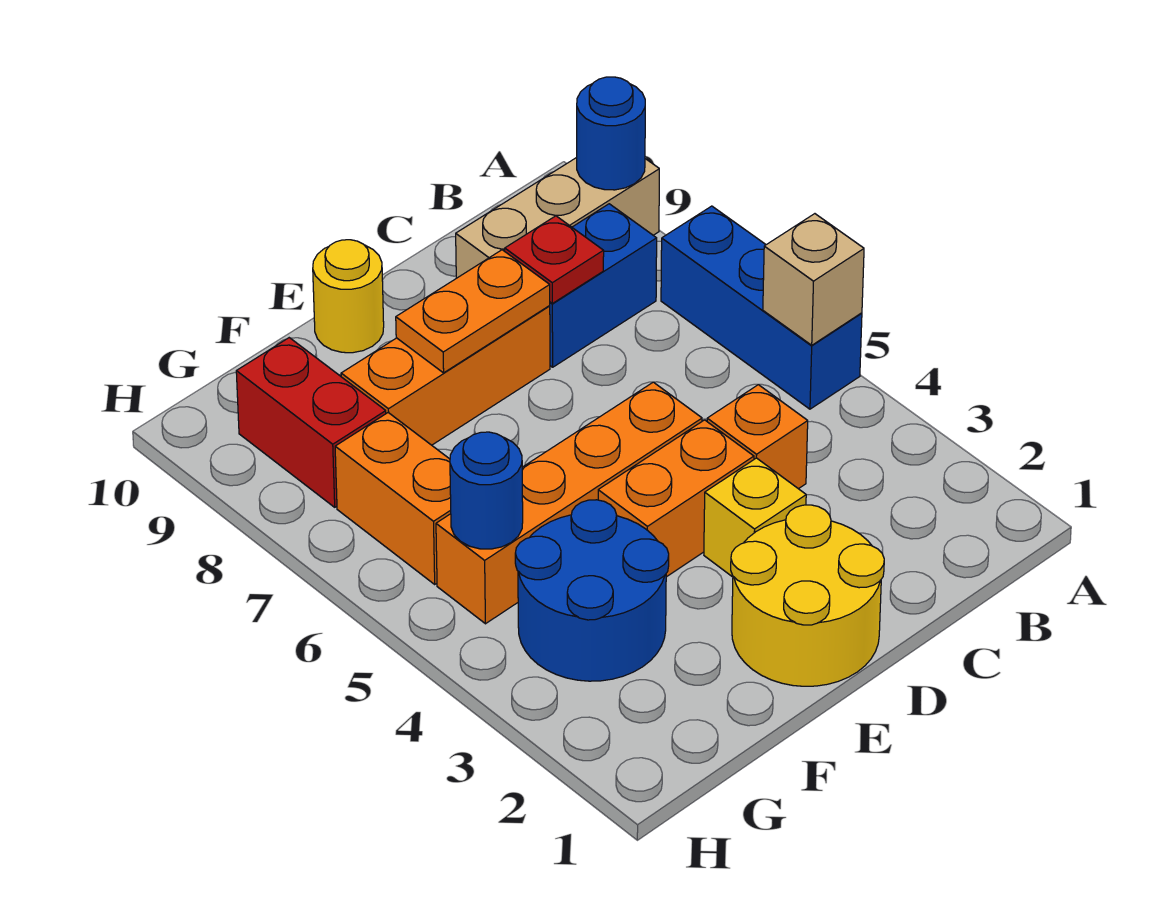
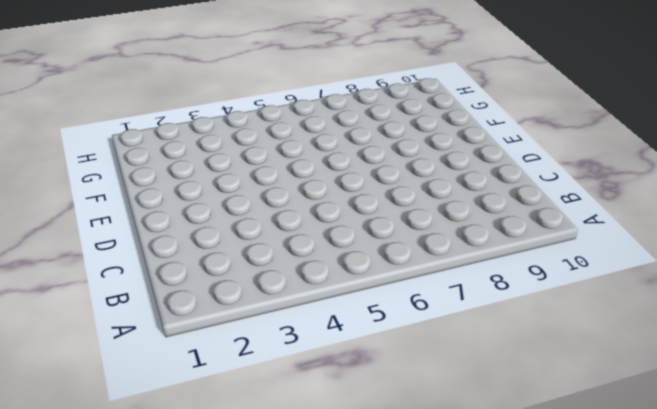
none -> blue 1x3 brick [661,206,862,409]
none -> tan 1x3 brick [456,158,659,278]
none -> blue 1x2 brick [550,204,657,367]

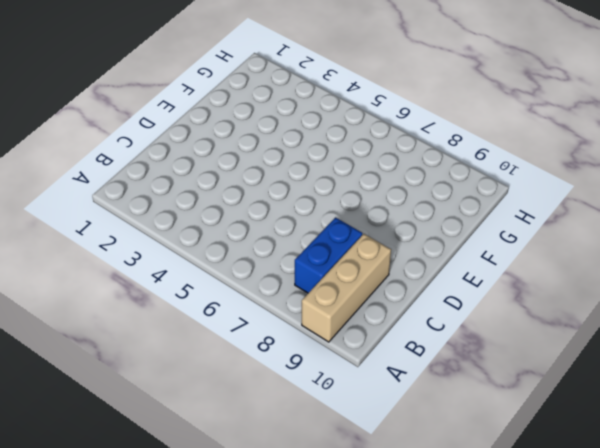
none -> blue 1x3 brick [661,206,862,409]
none -> orange 1x1 brick [707,385,808,489]
none -> yellow 2x2 round brick [731,505,884,686]

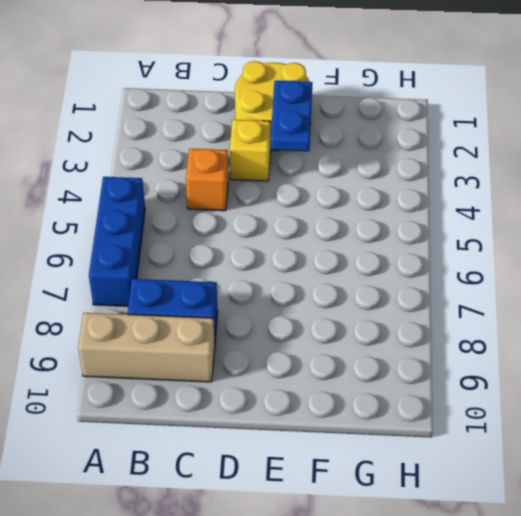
blue 1x2 plate [271,81,312,151] -> none
none -> orange 1x2 brick [598,420,754,577]
none -> orange 1x4 brick [436,382,702,624]
none -> orange 1x3 brick [341,306,550,445]

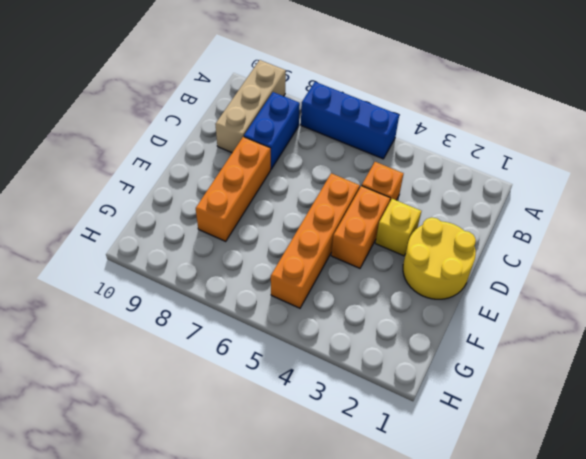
none -> yellow 1x1 round brick [313,240,384,353]
none -> blue 2x2 round brick [515,500,669,681]
none -> orange 1x2 brick [335,413,451,584]

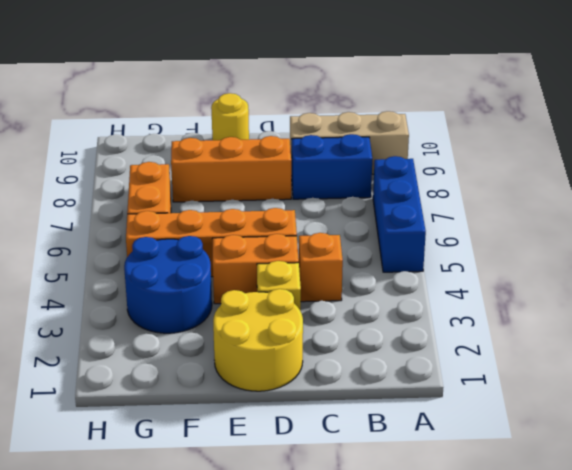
none -> red 1x2 brick [236,338,386,507]
none -> tan 1x1 brick [763,214,864,345]
none -> blue 1x1 round brick [577,77,645,190]

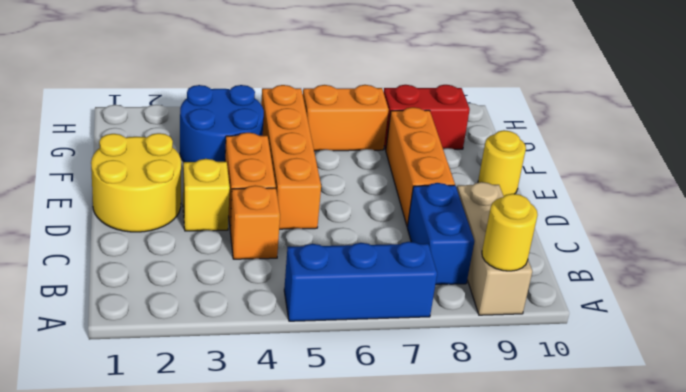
yellow 1x1 round brick [482,194,538,271] -> blue 1x1 round brick [577,77,645,190]
none -> tan 1x1 brick [763,214,864,345]
none -> red 1x1 plate [505,216,604,303]
none -> orange 1x2 plate [396,250,550,373]

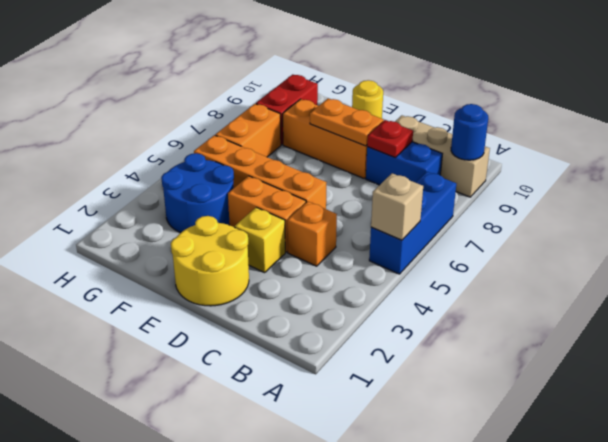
none -> blue 1x1 round brick [450,432,523,549]

